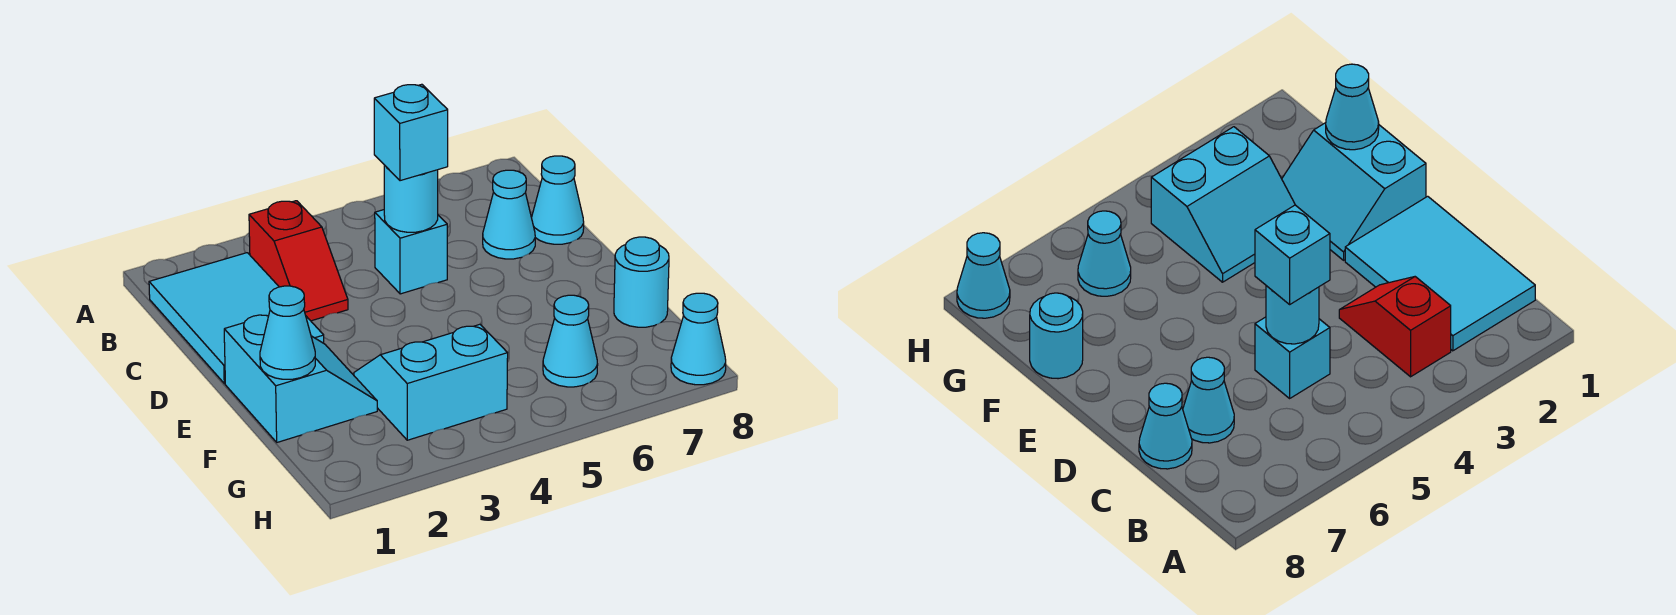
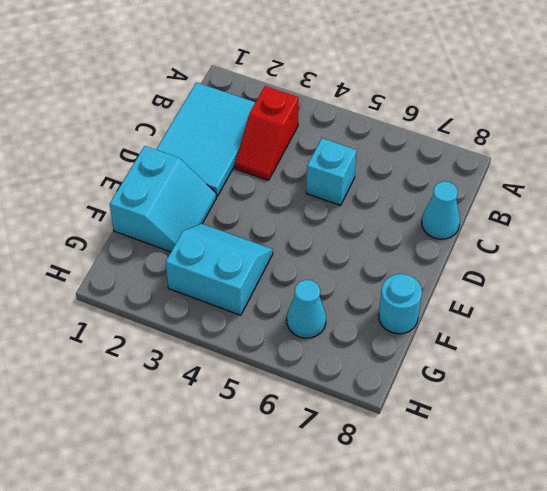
none -> cyan 1x1 cone [483,170,535,259]
none -> cyan 1x1 cone [671,293,726,385]
none -> cyan 1x1 round brick [384,165,438,232]

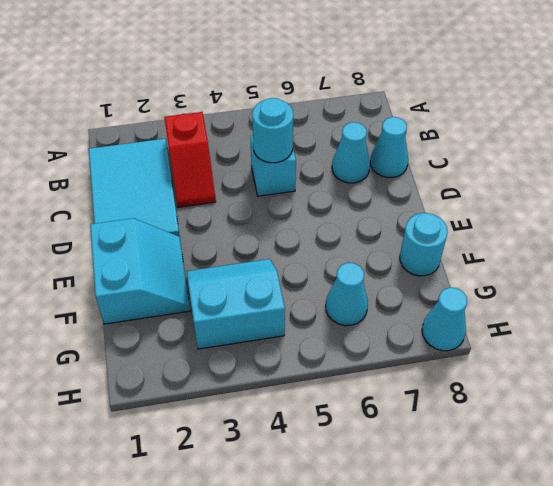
none -> cyan 1x1 cone [260,286,315,379]
none -> cyan 1x1 brick [374,84,448,181]

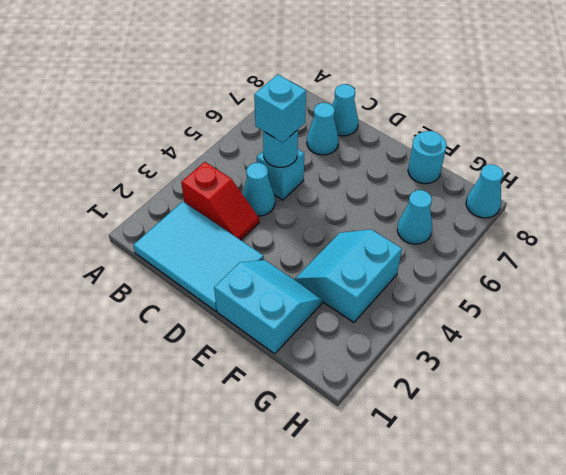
cyan 1x1 cone [243,163,275,216] -> cyan 1x1 cone moved to [260,286,315,379]

